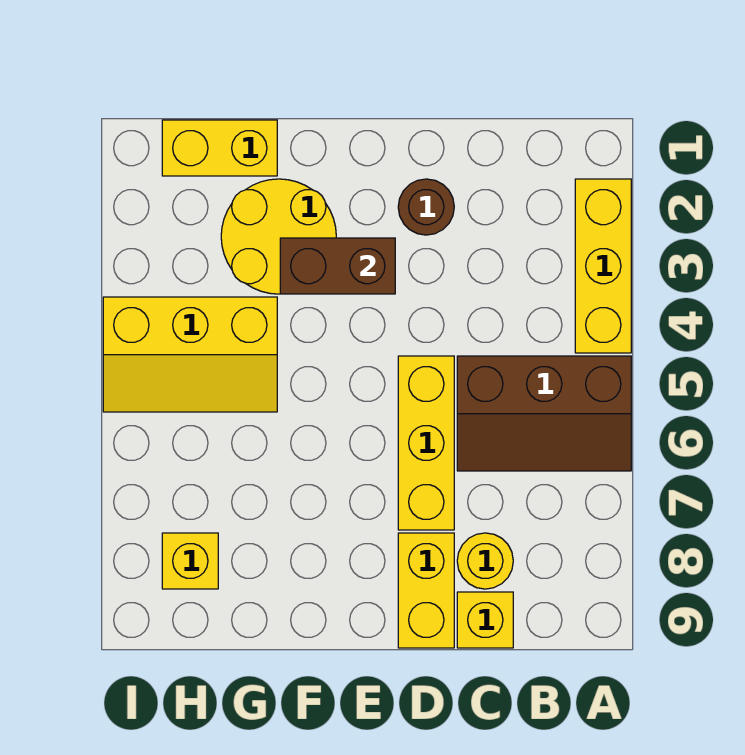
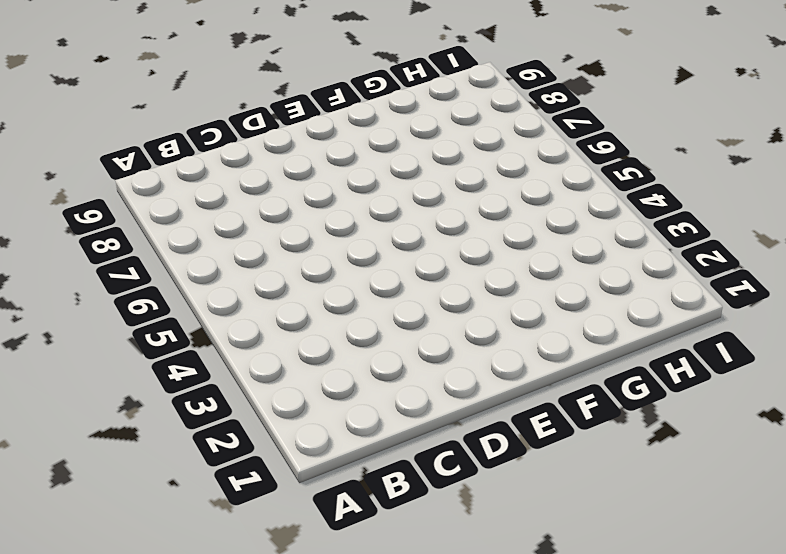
none -> yellow 1x3 brick [575,179,631,353]
none -> brown 2x3 slope [457,356,631,471]
none -> yellow 1x1 round brick [457,533,513,589]

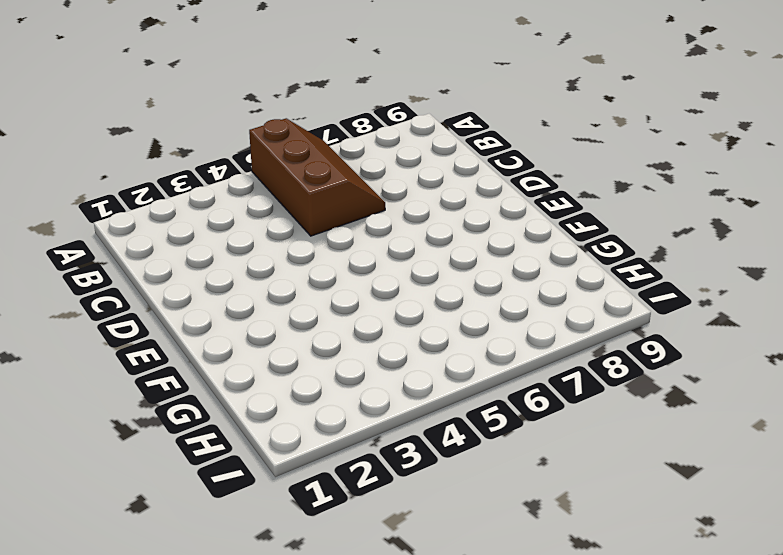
none -> yellow 1x3 brick [575,179,631,353]
none -> yellow 1x1 round brick [457,533,513,589]
none -> yellow 1x1 brick [457,592,513,648]

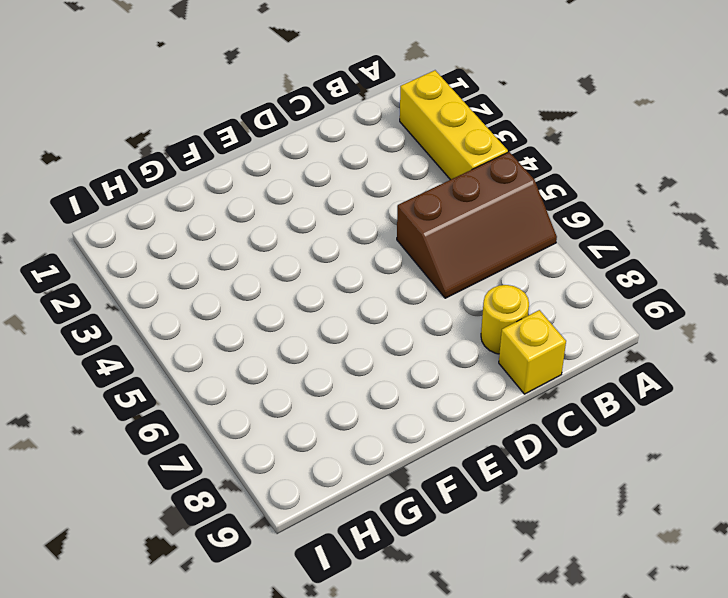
none -> brown 1x1 round brick [398,179,454,235]
none -> yellow 1x3 brick [398,356,454,530]
none -> yellow 1x2 brick [398,533,454,648]

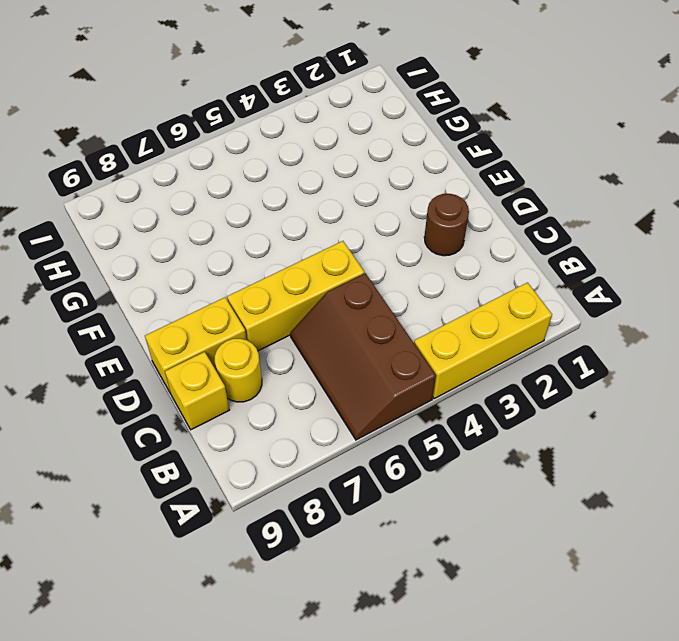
none -> yellow 2x2 round brick [221,179,336,294]
none -> yellow 1x2 brick [162,120,277,176]
none -> yellow 2x3 slope [103,297,277,412]

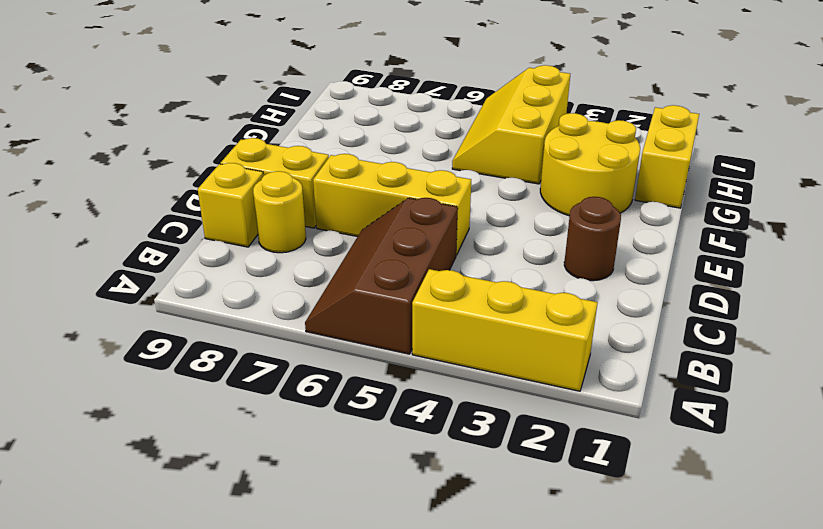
none -> yellow 1x1 brick [162,533,218,589]
none -> brown 1x2 brick [280,238,395,294]

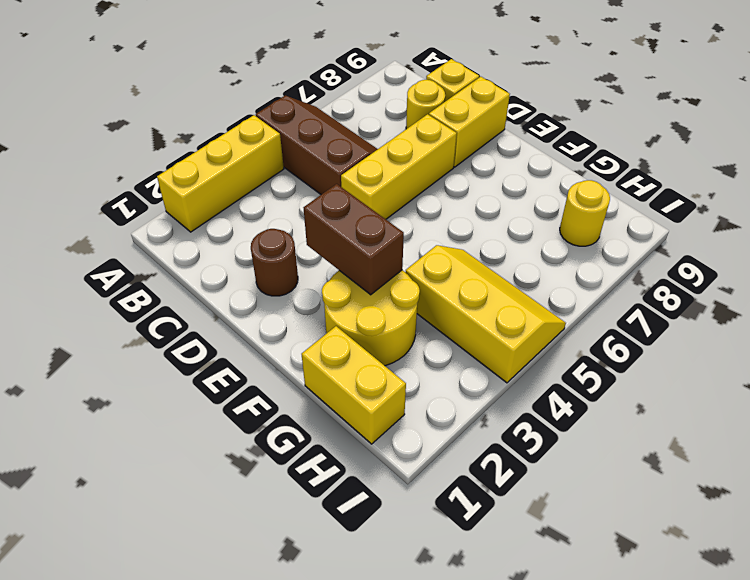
yellow 1x1 round brick [560,180,610,246] -> yellow 1x1 brick [162,533,218,589]

